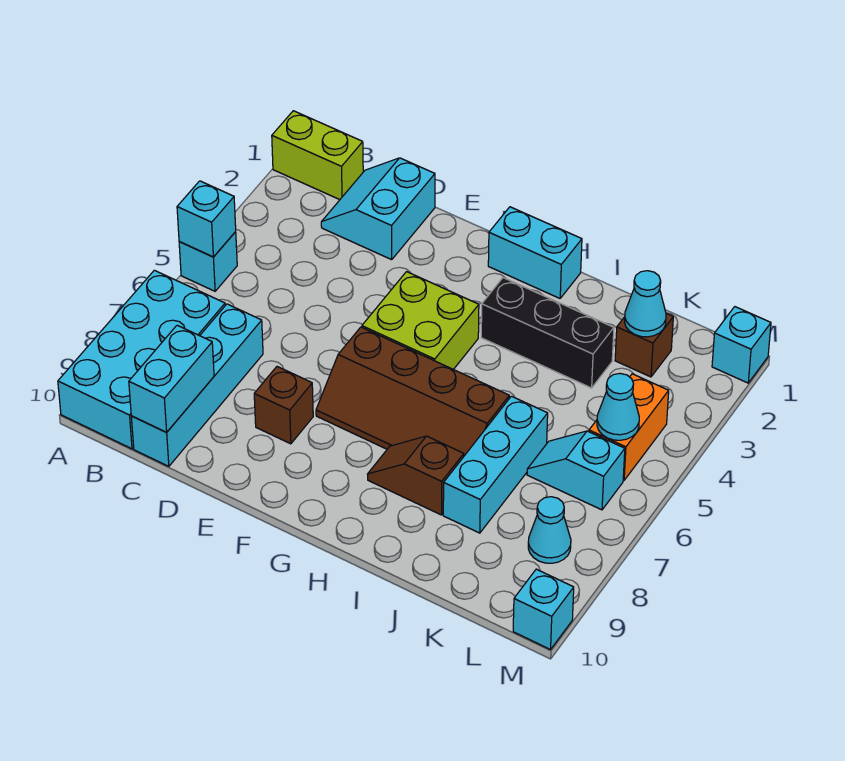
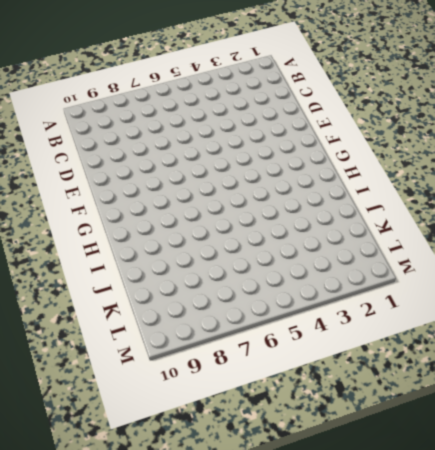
none -> lime 1x2 brick [272,111,363,200]
none -> cyan 1x1 brick [179,232,237,291]
none -> cyan 2x4 brick [58,270,225,449]

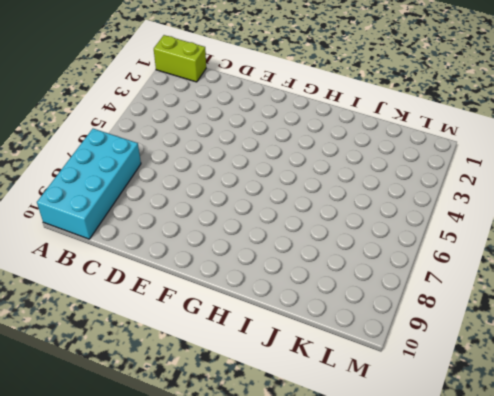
none -> cyan 1x1 brick [179,232,237,291]
none -> cyan 2x2 slope [321,158,435,260]
none -> cyan 1x4 brick [131,304,263,466]

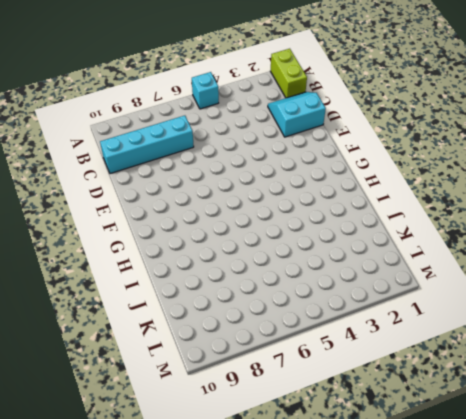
none -> cyan 2x4 brick [58,270,225,449]
none -> brown 1x1 brick [254,367,313,444]
none -> lime 2x2 brick [362,272,479,369]

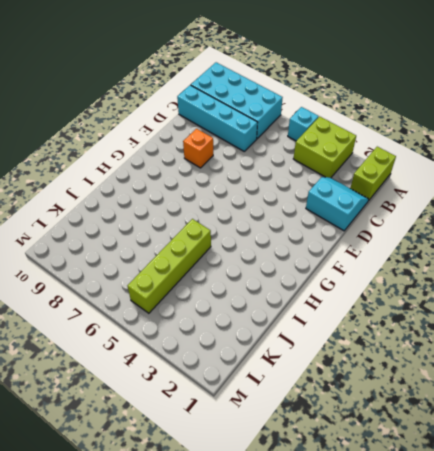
lime 2x2 brick [293,116,356,178] -> lime 2x2 brick moved to [362,272,479,369]
orange 1x1 brick [183,129,213,168] -> brown 1x1 brick [254,367,313,444]
lime 1x4 brick [127,219,211,313] -> orange 1x2 brick [589,374,669,480]
none -> brown 2x4 slope [316,327,509,456]
none -> cyan 1x2 brick [488,207,582,298]
none -> black 1x3 brick [481,278,614,388]

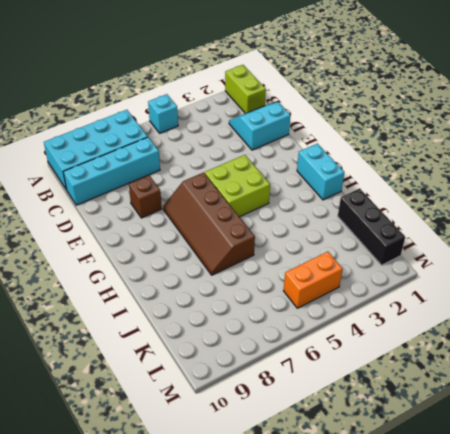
black 1x3 brick [338,188,405,265] -> black 1x3 brick moved to [481,278,614,388]
none -> brown 1x2 slope [368,436,464,515]
none -> cyan 1x3 brick [443,396,548,533]
none -> brown 1x1 brick [615,313,673,377]

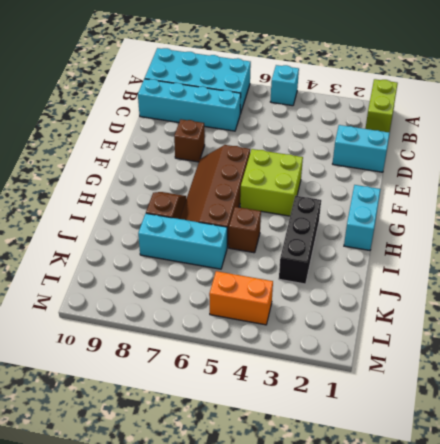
brown 1x1 brick [229,207,261,253] -> brown 1x1 brick moved to [615,313,673,377]
none -> cyan 1x2 slope [527,431,625,510]
none -> cyan 1x1 cone [528,497,571,563]
none -> cyan 1x1 brick [712,307,771,383]

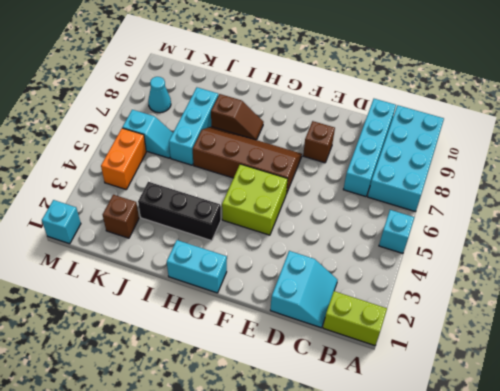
none -> cyan 1x1 brick [513,569,574,650]
none -> cyan 1x1 brick [177,181,236,257]
none -> cyan 1x2 brick [129,325,214,432]

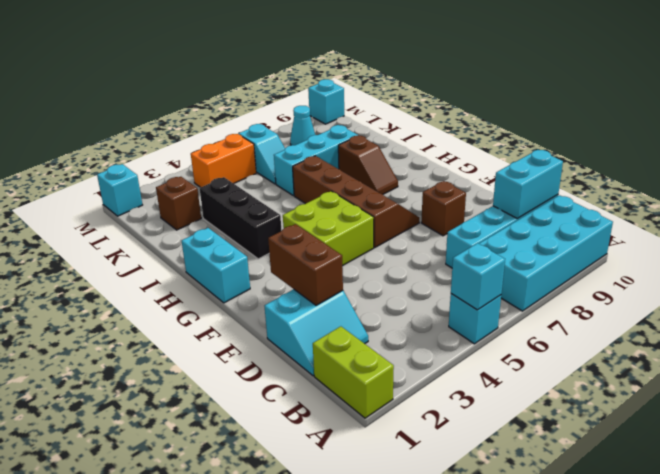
brown 1x2 brick [268,224,343,305] -> none
none -> cyan 1x1 cone [625,271,666,337]
none -> cyan 1x1 cone [597,373,639,440]

